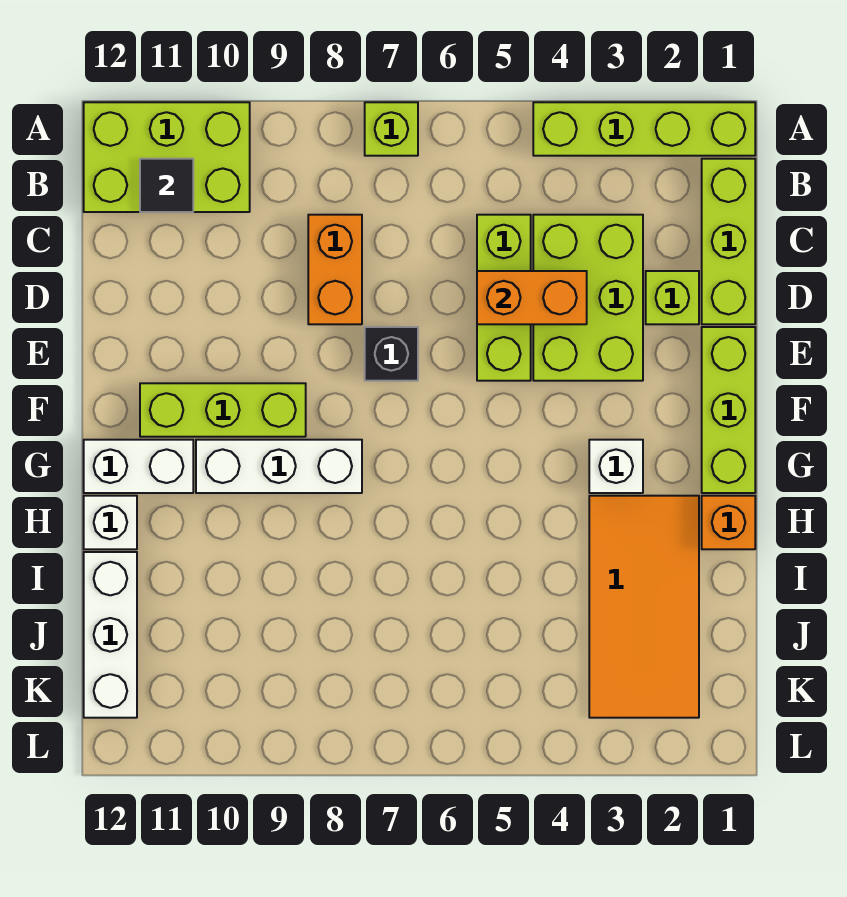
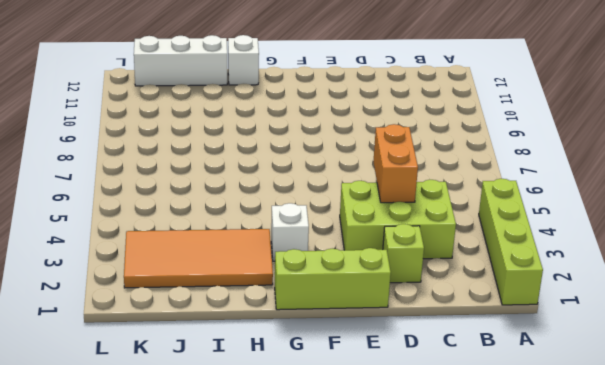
none -> lime 1x1 brick [365,102,418,156]
none -> lime 2x3 brick [84,102,250,212]
none -> lime 1x3 brick [702,159,755,324]

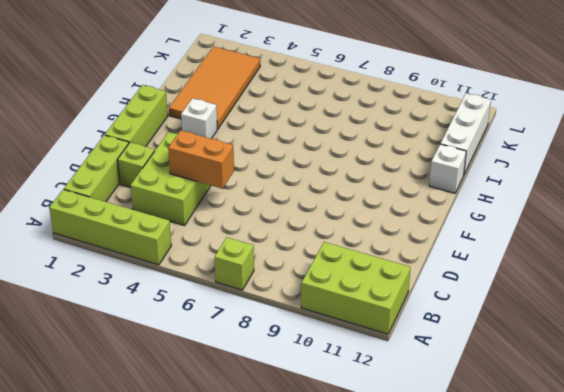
none -> lime 1x3 brick [477,215,531,381]
none -> orange 1x2 brick [308,215,362,324]
none -> black 1x1 brick [365,327,418,381]

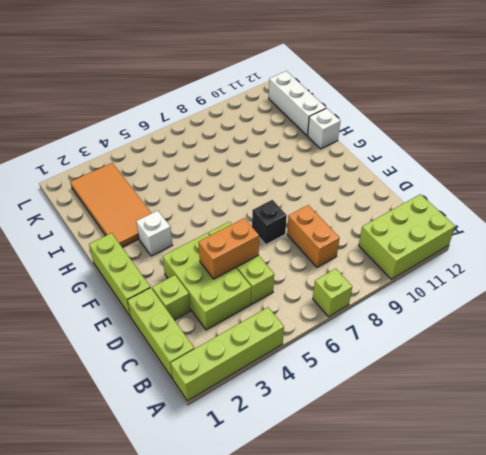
none -> lime 1x3 brick [140,383,306,437]
none -> white 1x3 brick [196,440,362,493]
none -> white 1x2 brick [84,440,193,493]

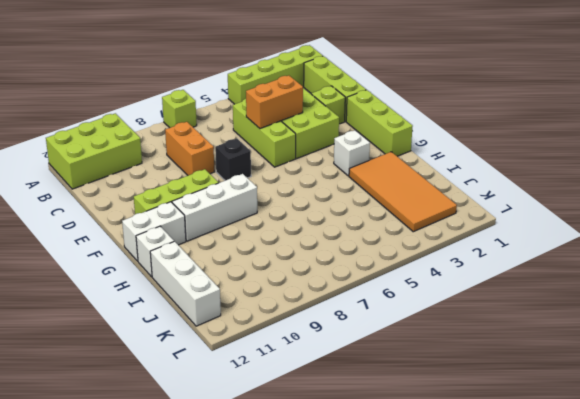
none -> orange 1x1 brick [702,496,755,549]
none -> black 1x1 tile [140,159,193,212]

